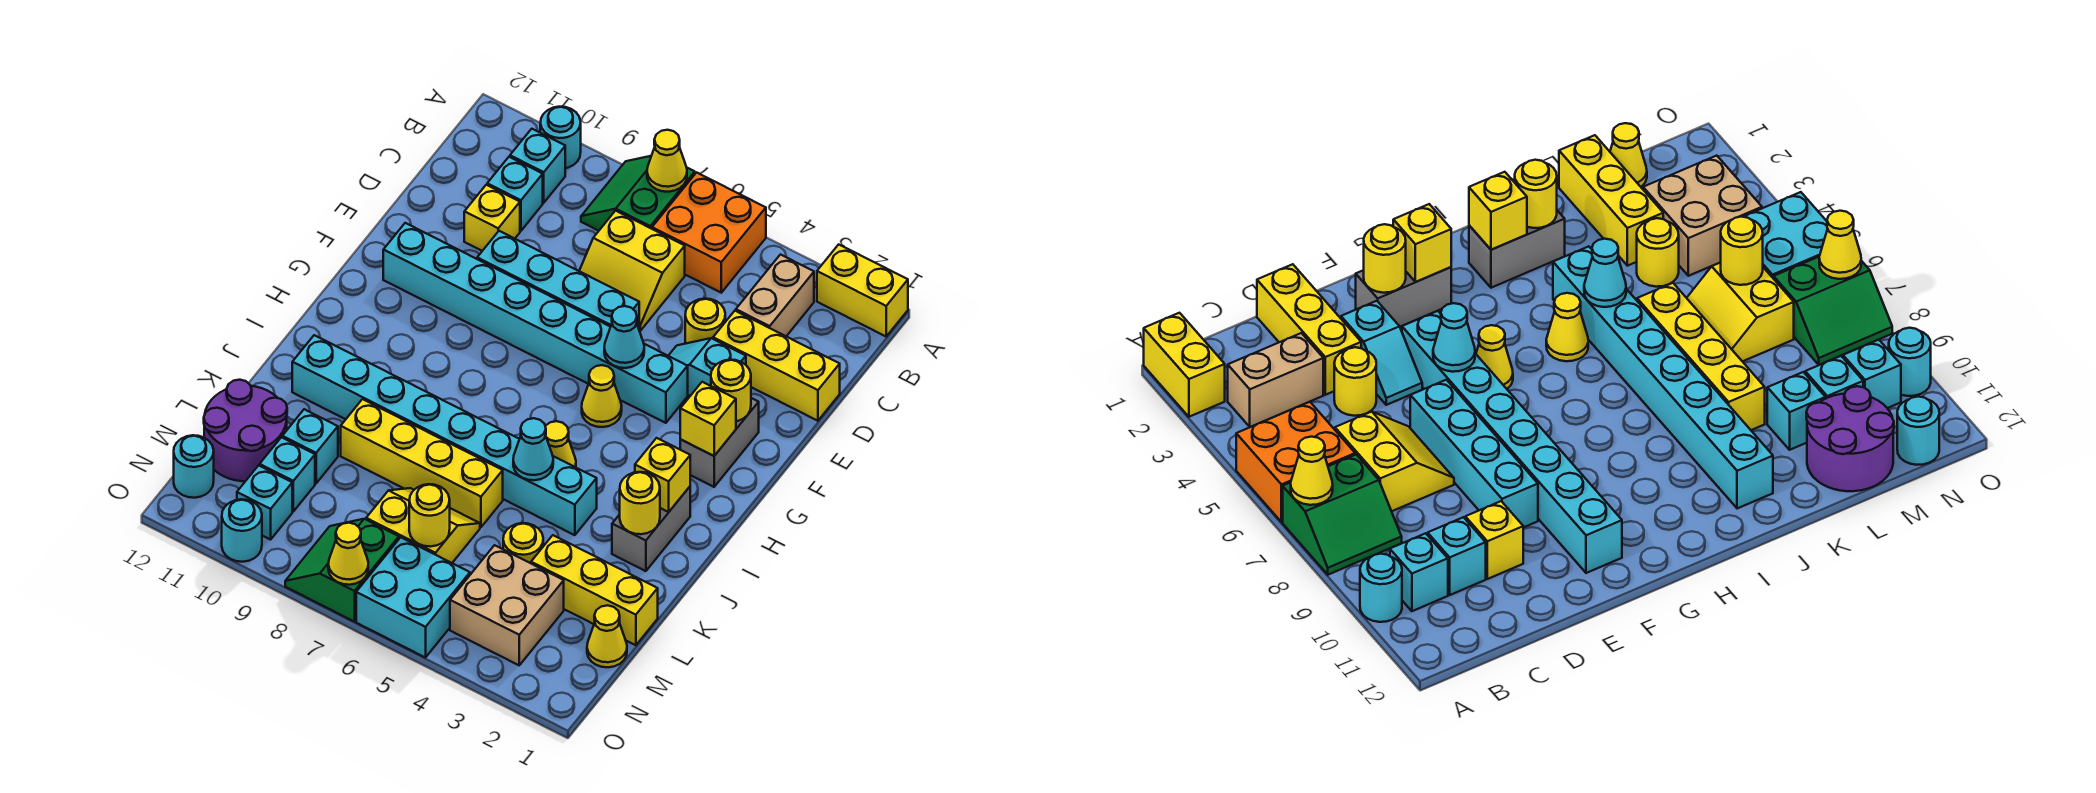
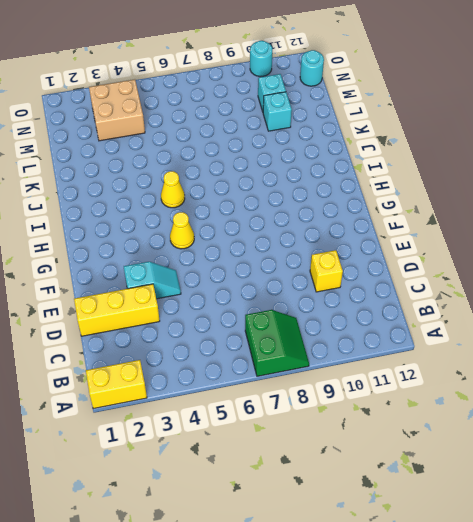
none -> orange 2x2 brick [652,172,766,293]
none -> cyan 1x1 round brick [540,107,581,168]
none -> tan 1x2 brick [736,255,814,336]
none -> cyan 1x1 brick [510,129,565,203]

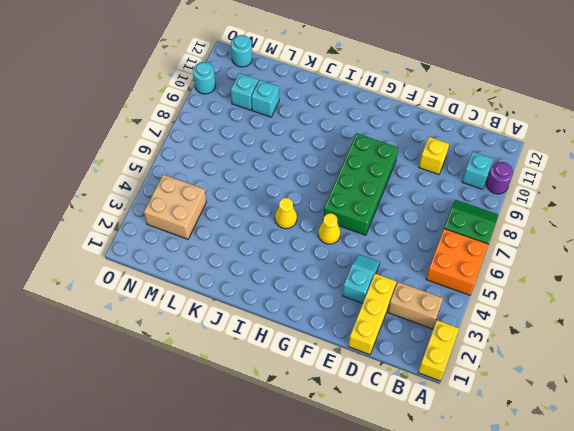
purple 1x1 round brick [486,162,513,194] -> cyan 1x1 round brick [540,107,581,168]
green 2x4 brick [323,133,398,235] -> cyan 1x8 brick [383,223,688,423]
none -> yellow 2x2 slope [579,211,685,331]
none -> cyan 1x1 brick [487,157,543,231]
none -> yellow 1x1 round brick [685,299,725,344]
none -> cyan 1x4 brick [477,231,639,328]

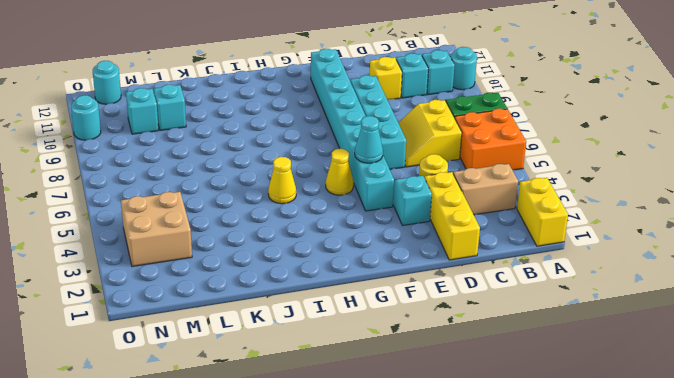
none -> grey 1x2 brick [680,398,759,487]
none -> grey 1x2 brick [612,487,690,571]
none -> cyan 1x8 brick [292,335,597,535]
none -> yellow 1x4 brick [341,399,503,527]

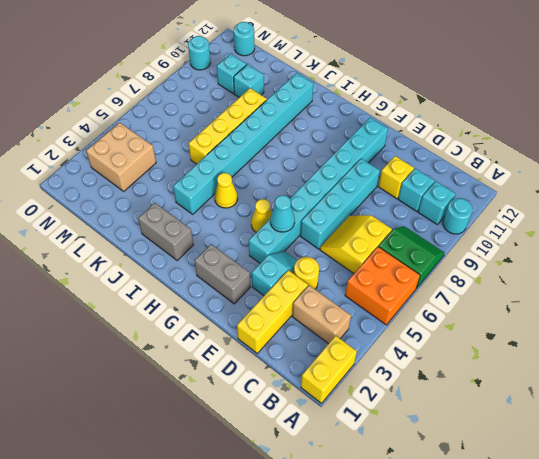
none -> yellow 1x3 brick [531,535,658,645]
none -> yellow 1x1 round brick [503,523,543,563]
none -> yellow 2x2 slope [366,488,480,563]
none -> purple 2x2 round brick [204,380,287,481]

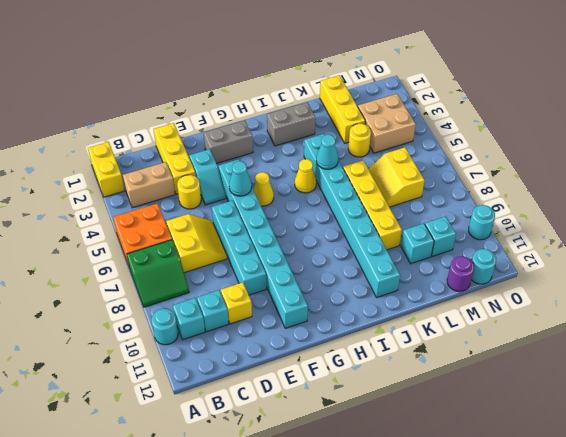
purple 1x1 round brick [447,256,474,292] -> purple 2x2 round brick [204,380,287,481]
none -> yellow 1x1 cone [587,605,627,667]
none -> cyan 2x2 brick [356,537,470,658]
none -> green 2x2 slope [285,519,399,622]
none -> cyan 1x1 brick [237,465,292,540]

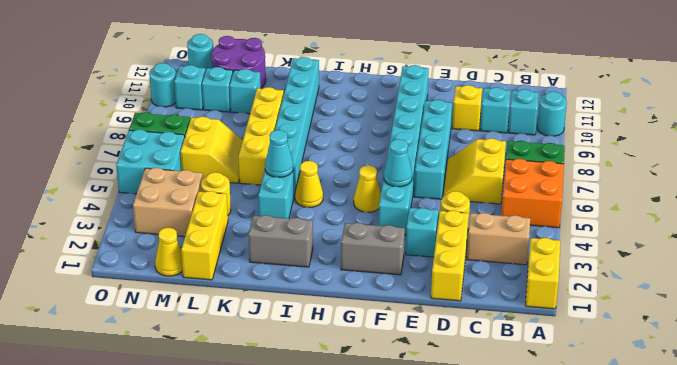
none -> yellow 1x1 cone [647,130,687,192]
none -> yellow 1x1 round brick [711,360,751,421]
none -> yellow 1x1 brick [680,382,736,456]
none -> yellow 1x1 brick [635,438,690,512]

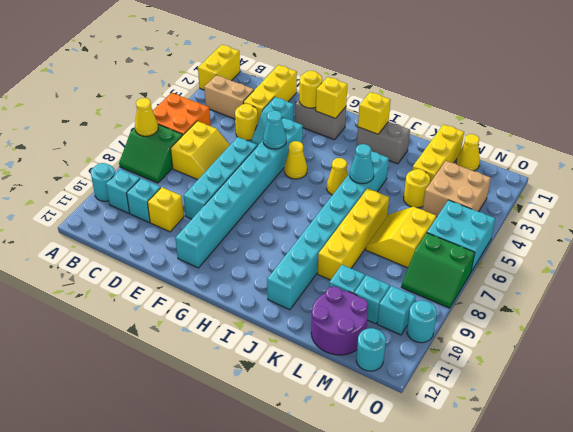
none -> yellow 1x1 round brick [620,472,660,534]
none -> yellow 1x1 round brick [409,484,450,547]
none -> yellow 1x1 cone [328,523,368,585]

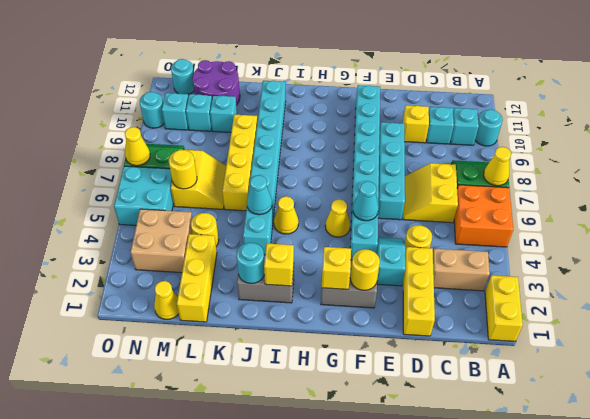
cyan 1x1 round brick [237,243,264,284] -> yellow 1x1 round brick [620,472,660,534]

